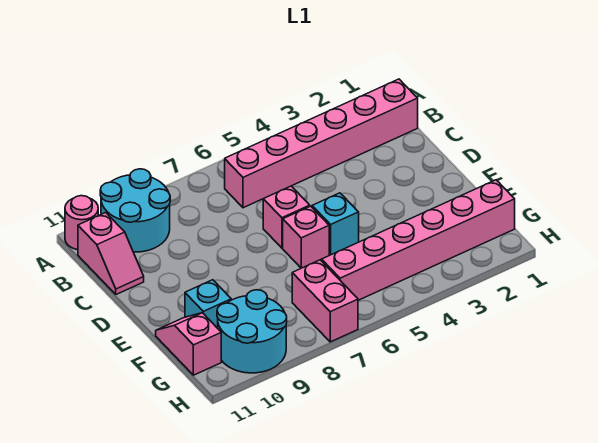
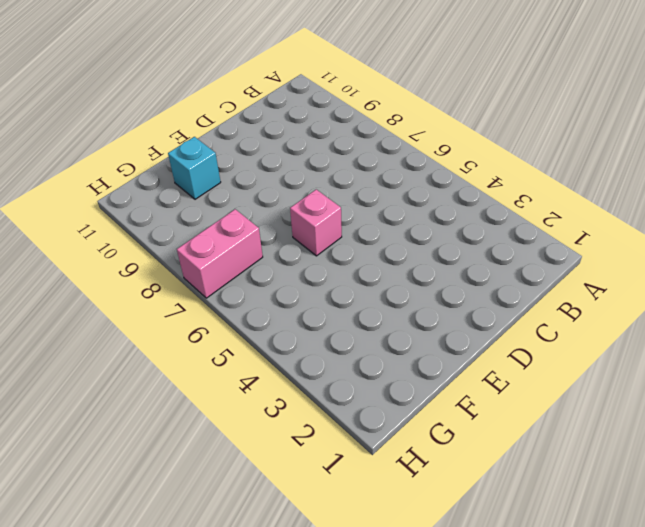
none -> cyan 2x2 round brick [100,169,170,252]
none -> pink 1x1 round brick [65,196,98,250]
none -> pink 1x6 brick [225,79,418,208]

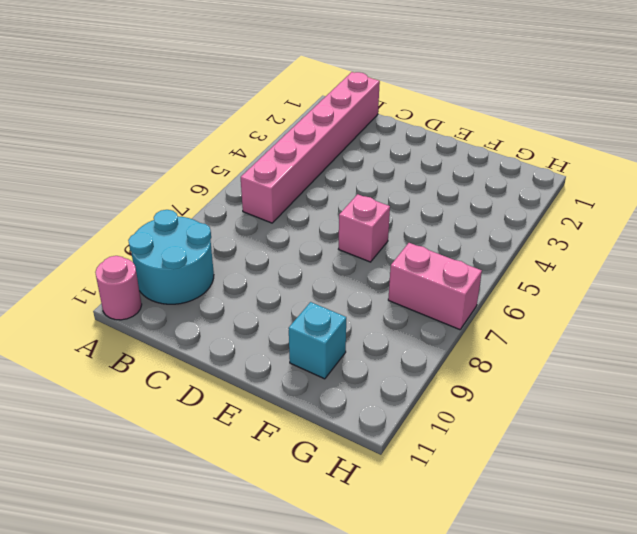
none -> pink 1x2 slope [78,213,144,294]
none -> pink 1x1 brick [263,186,310,248]
none -> cyan 1x1 brick [312,193,359,255]

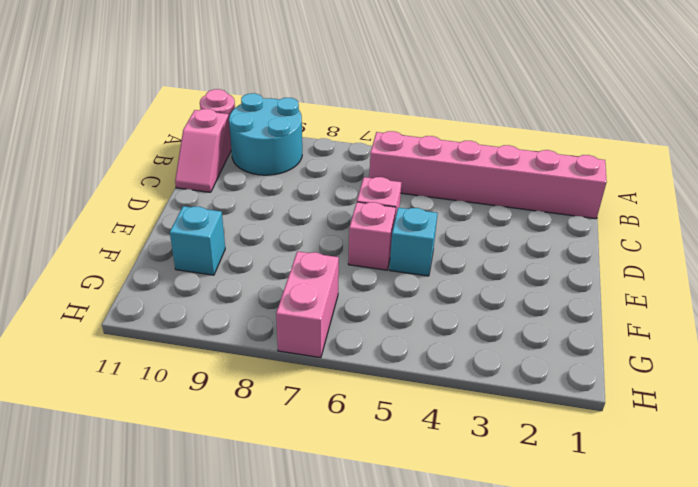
none -> pink 1x2 slope [156,313,221,375]
none -> pink 1x6 brick [322,180,515,300]
none -> cyan 2x2 round brick [217,290,287,373]

